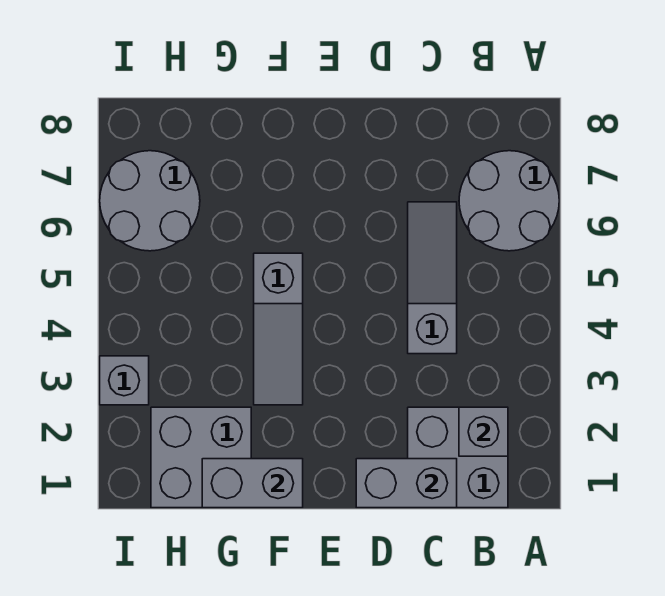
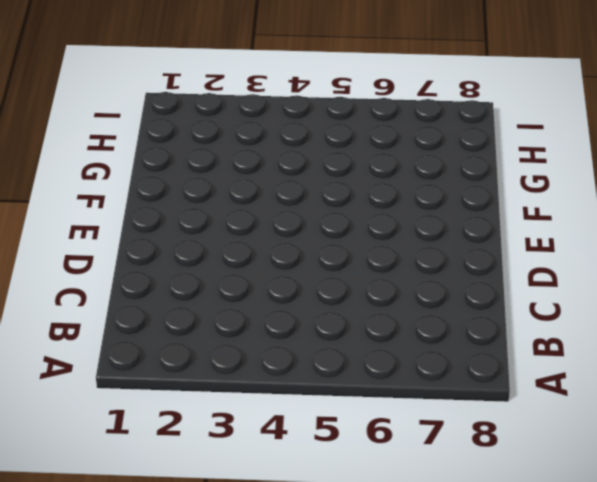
none -> grey 2x2 round brick [459,151,559,251]
none -> grey 2x2 brick [408,407,508,508]

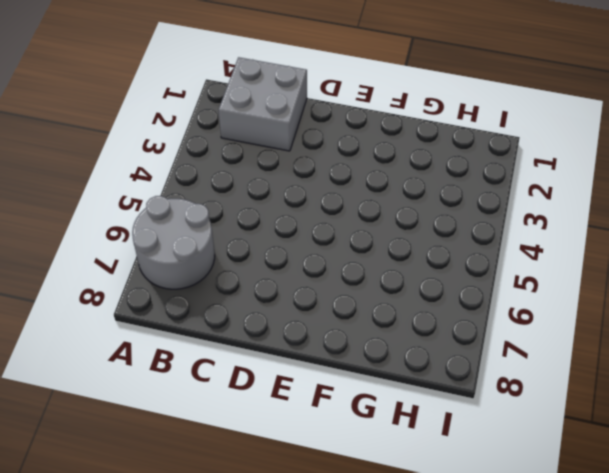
none -> grey 1x3 slope [408,202,457,354]
none -> grey 1x3 slope [254,253,303,405]

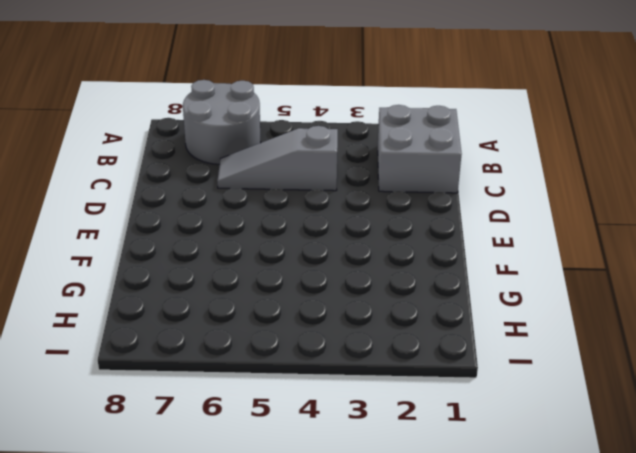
none -> grey 1x3 slope [254,253,303,405]
none -> grey 2x2 brick [151,407,251,508]

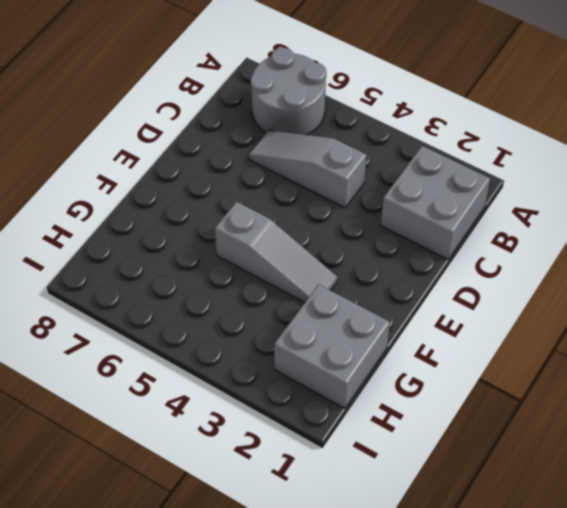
none -> grey 2x2 round brick [100,151,200,251]
none -> grey 1x1 brick [100,356,149,405]

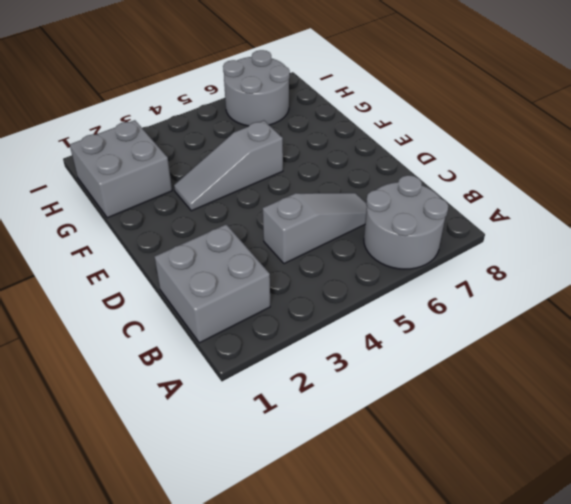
none -> grey 1x1 brick [100,356,149,405]
none -> grey 1x1 brick [459,407,508,456]

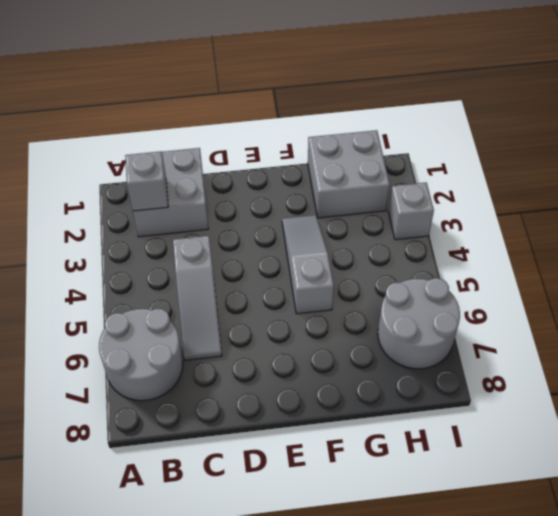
none -> grey 1x2 brick [356,459,457,508]
none -> grey 1x2 brick [202,459,303,508]

